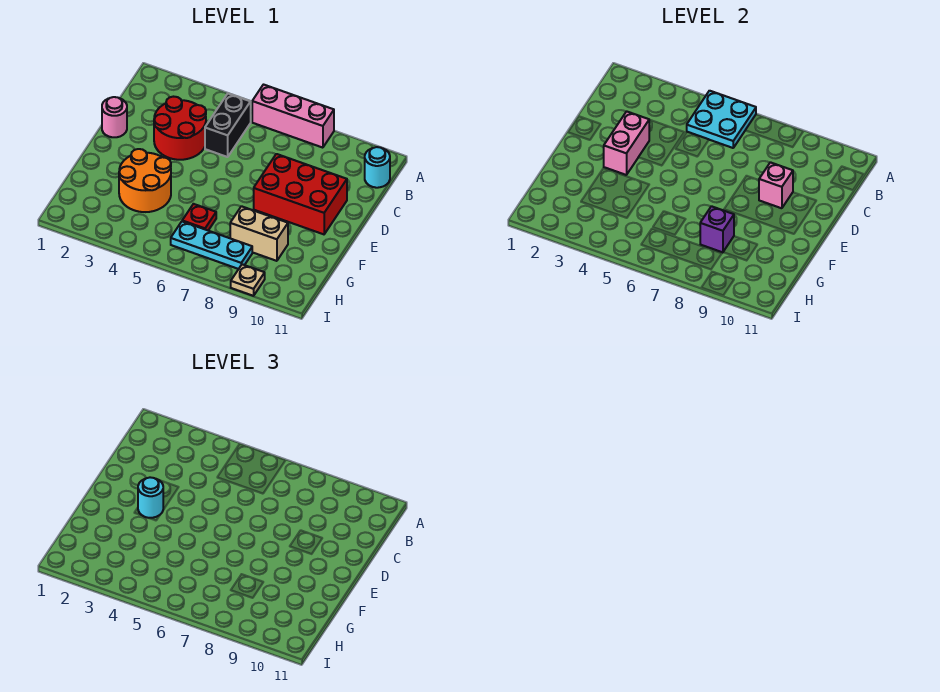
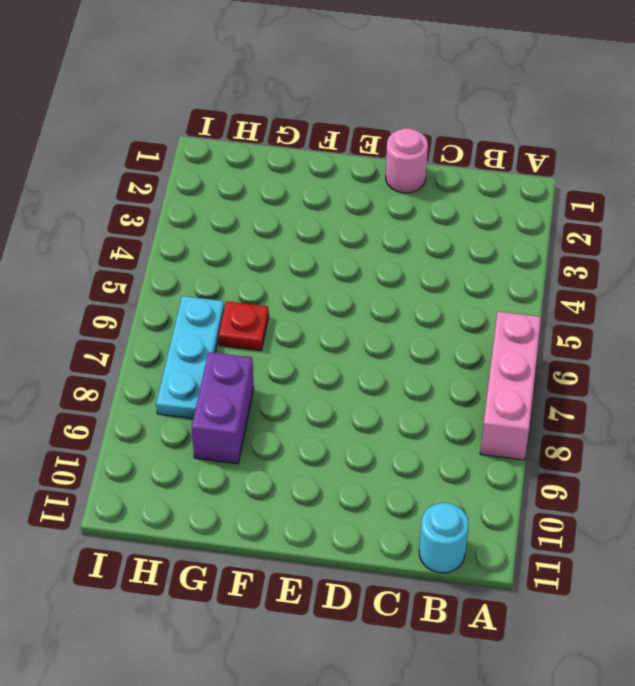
purple 1x2 brick [192,352,254,464] -> tan 1x2 brick [230,206,288,261]
none -> black 1x2 brick [205,94,251,157]
none -> red 2x2 round brick [154,97,206,160]
none -> red 2x3 brick [254,154,347,234]

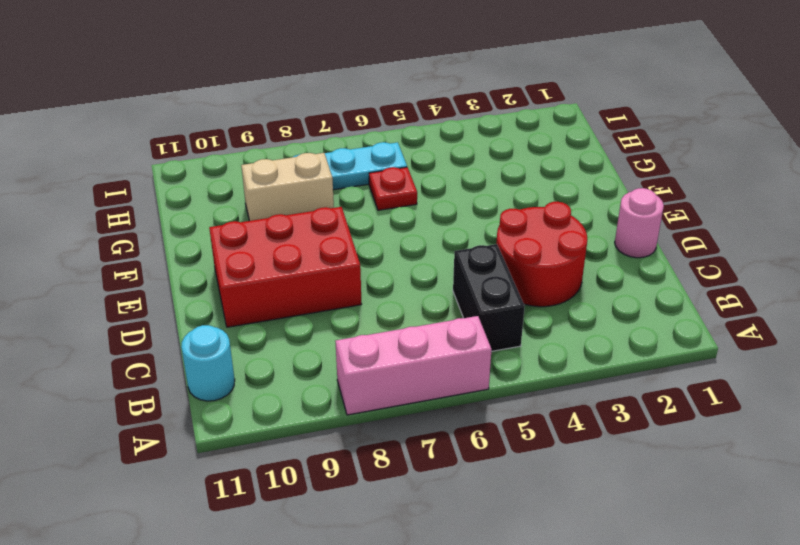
none -> orange 2x2 round brick [119,149,171,212]
none -> tan 1x1 plate [231,264,265,296]
none -> cyan 2x2 plate [687,91,756,148]

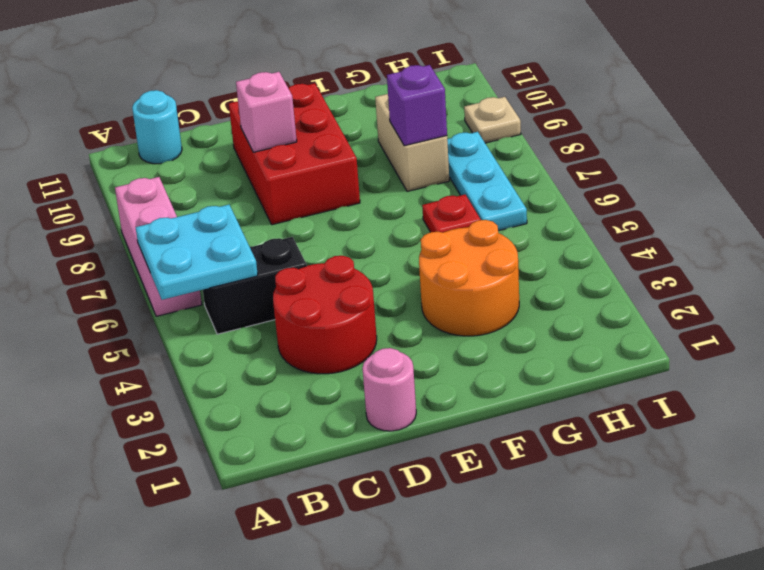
none -> pink 1x2 brick [604,111,649,175]
none -> cyan 1x1 round brick [138,477,163,518]

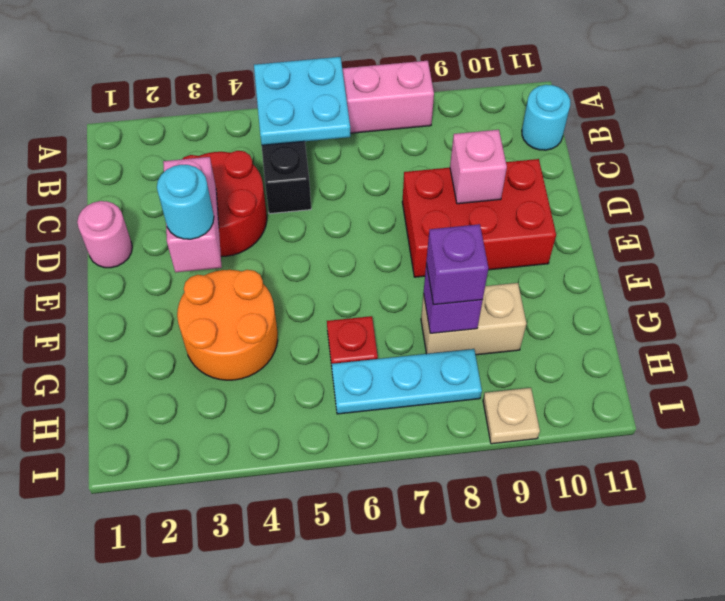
purple 1x1 brick [426,224,488,305] -> none

